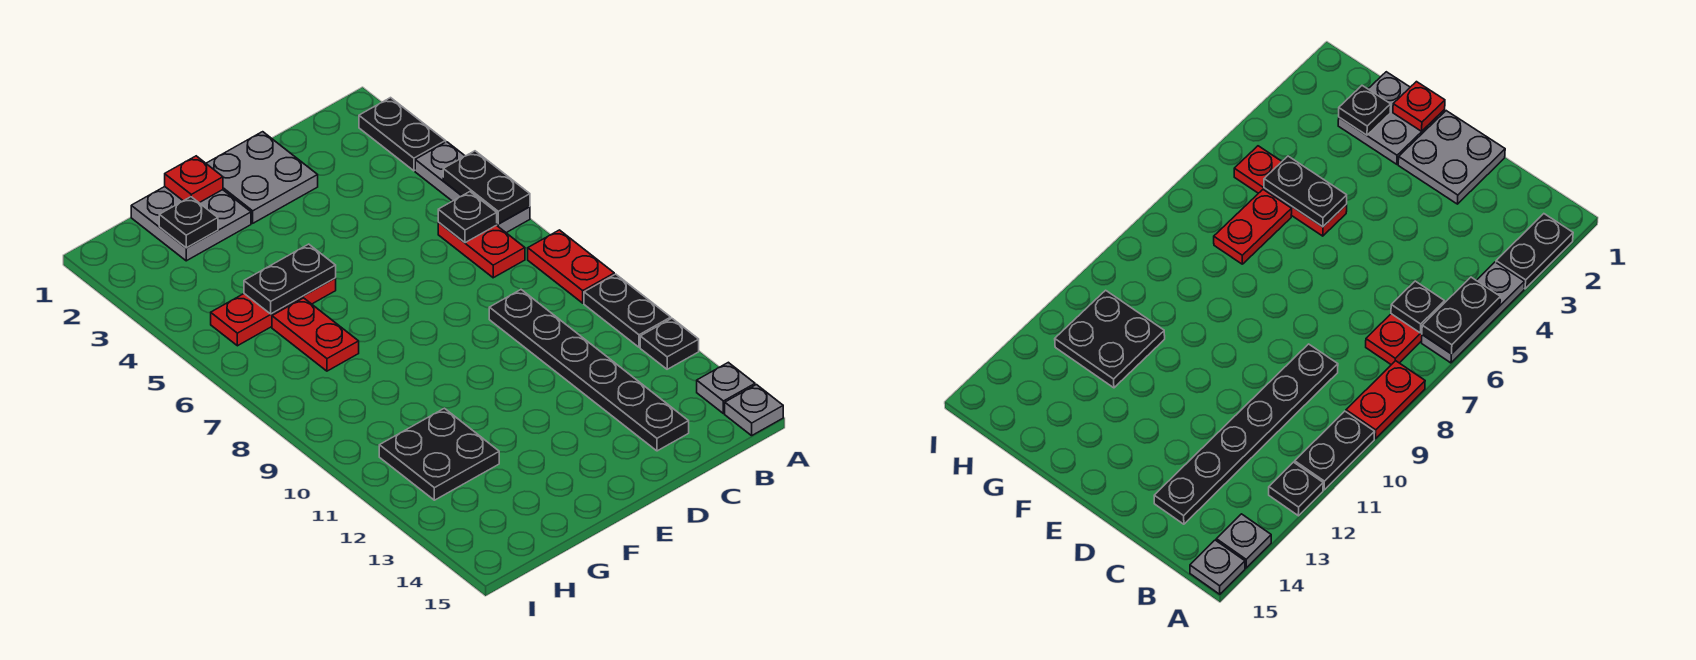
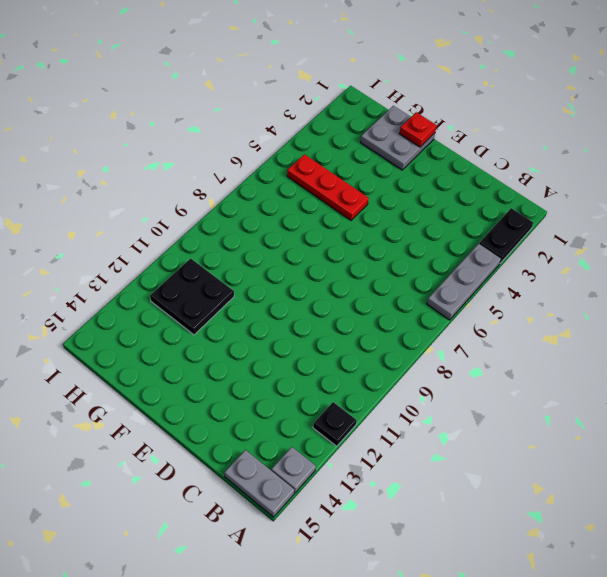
grey 1x2 plate [224,450,294,517] -> grey 1x1 plate [725,385,783,436]
none -> red 1x2 plate [528,230,614,303]
none -> black 1x2 plate [584,274,671,347]
none -> red 1x2 plate [438,222,525,278]

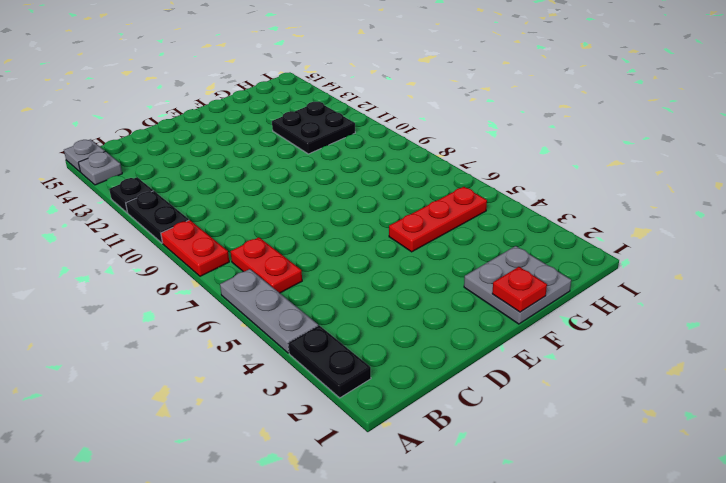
none -> black 1x6 plate [489,290,689,451]
none -> grey 2x2 plate [206,132,318,223]
none -> red 1x2 plate [272,298,359,371]

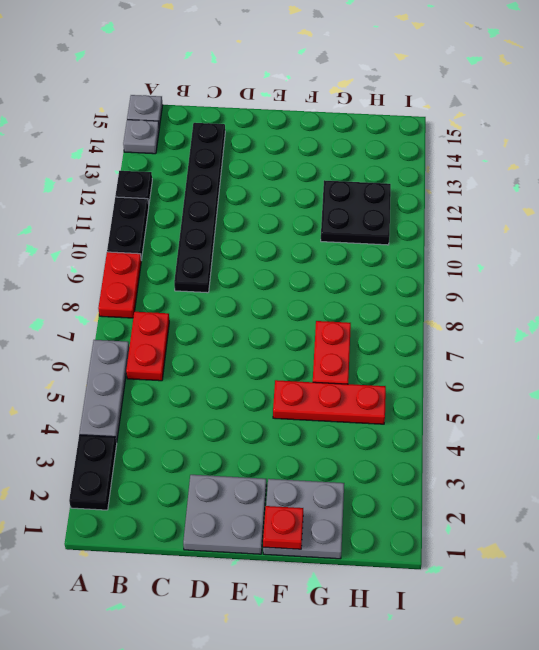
none -> black 1x2 plate [443,151,530,224]
none -> black 1x1 plate [438,192,497,243]
none -> black 1x2 plate [244,244,336,314]

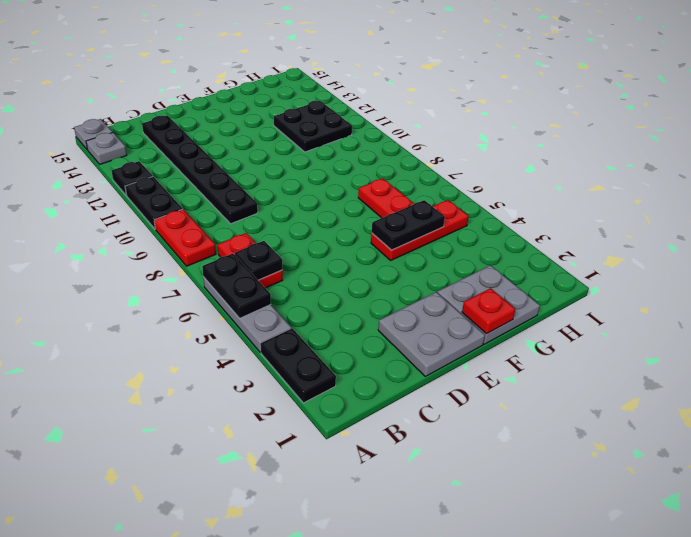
none -> black 1x1 plate [159,197,218,248]

